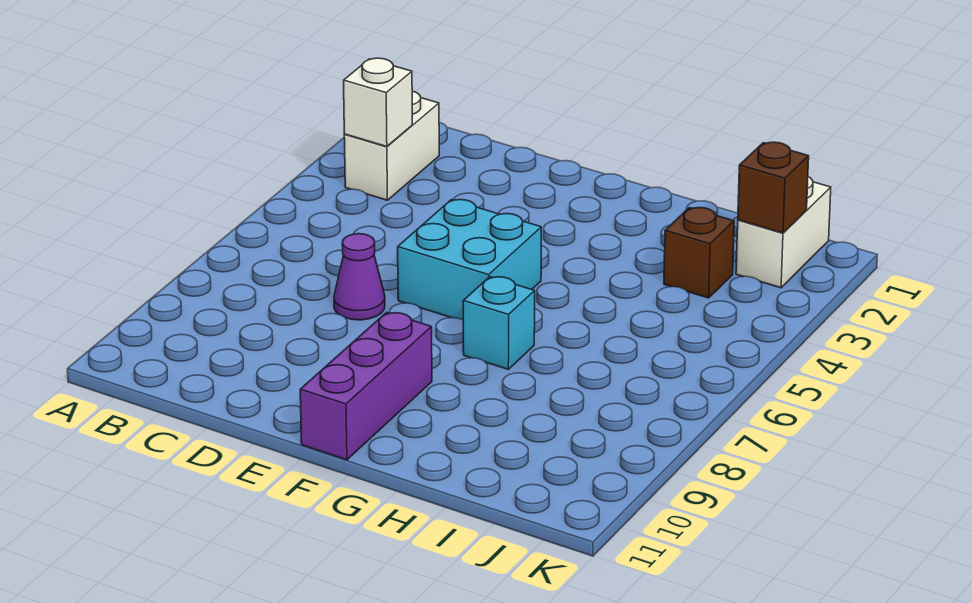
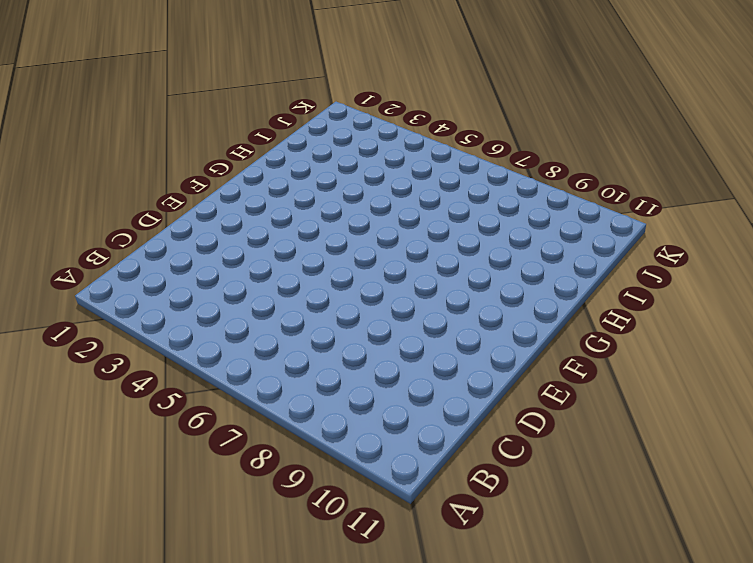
none -> white 1x2 brick [344,91,439,200]
none -> purple 1x1 cone [334,234,385,320]

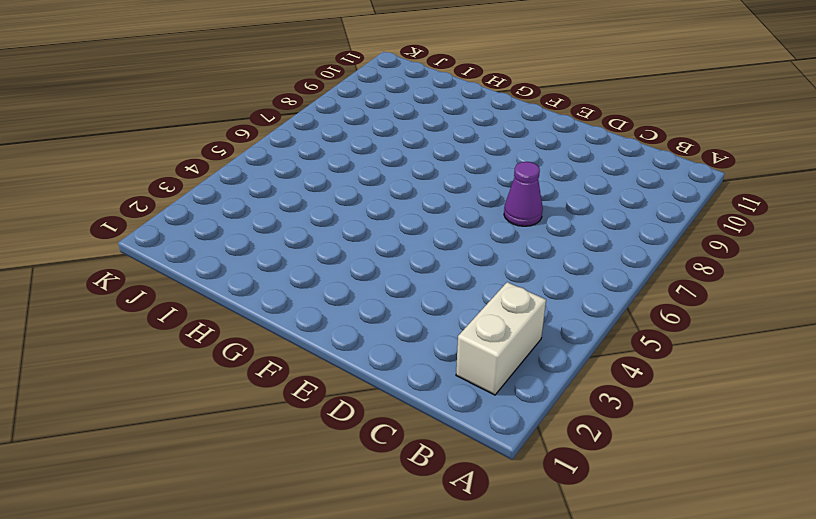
none -> cyan 2x2 brick [398,200,541,320]
none -> purple 1x3 brick [300,312,432,460]

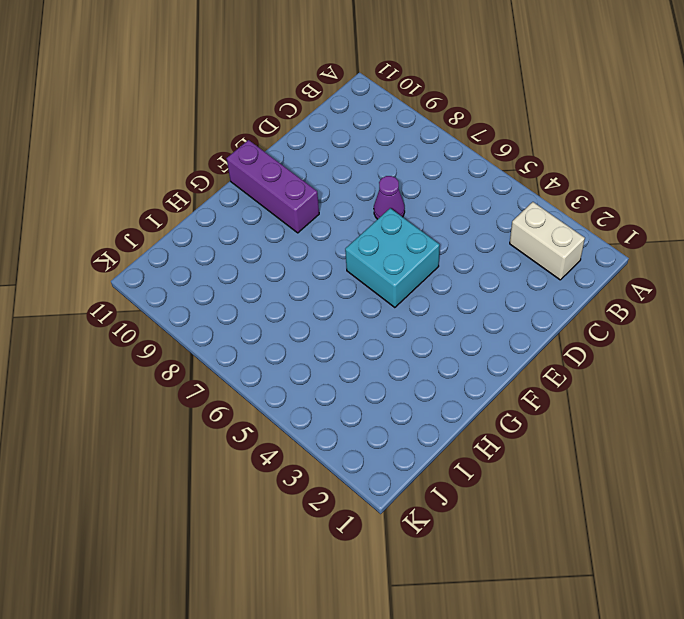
none -> cyan 1x1 brick [463,277,535,369]
none -> brown 1x1 brick [664,208,734,298]

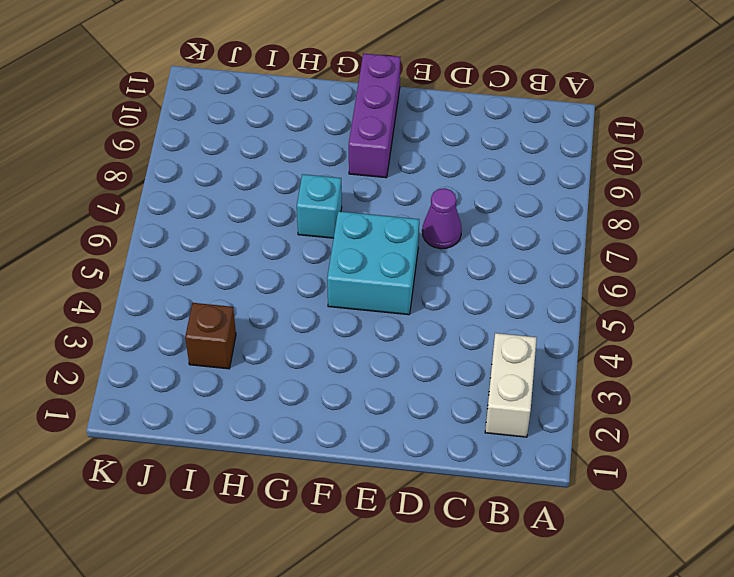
none -> white 1x2 brick [736,177,831,288]
none -> white 1x1 brick [344,58,413,147]

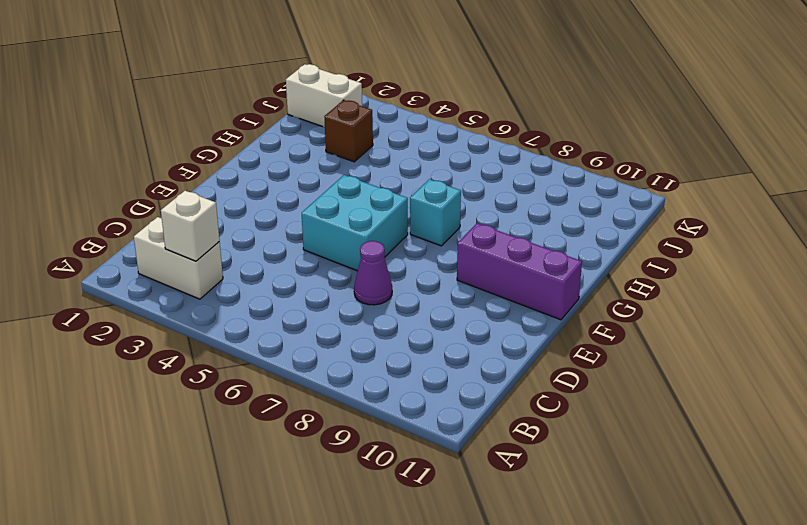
none -> brown 1x1 brick [738,142,809,233]

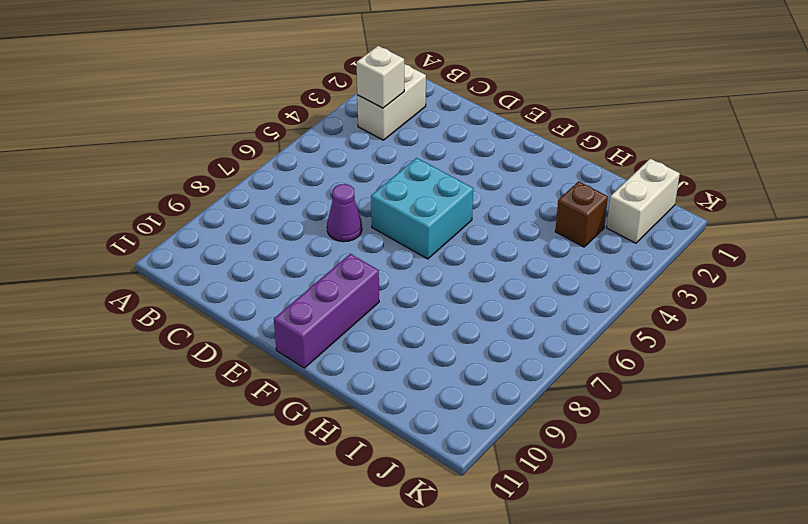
none -> cyan 1x1 brick [463,277,535,369]
none -> brown 1x1 brick [738,142,809,233]

